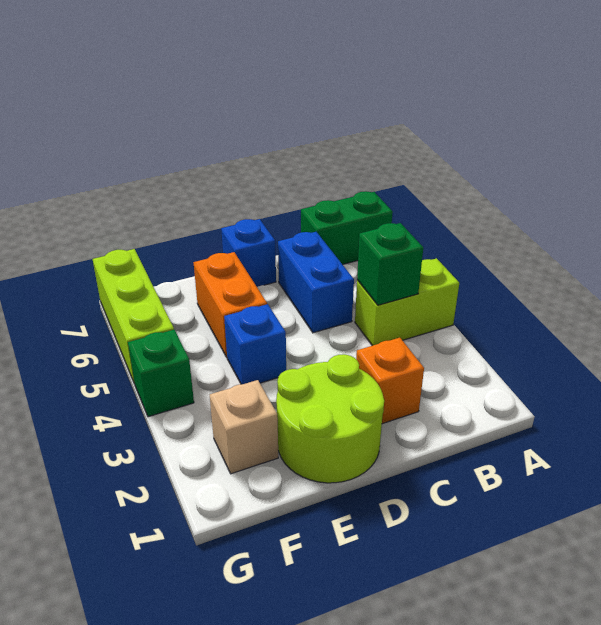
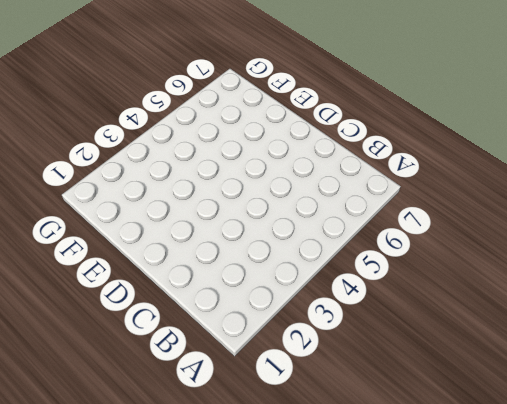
none -> lime 1x2 brick [355,258,459,346]
none -> green 1x2 brick [301,191,393,264]
none -> orange 1x1 brick [356,338,424,424]

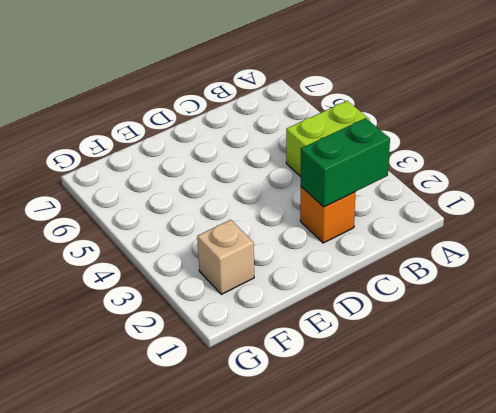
green 1x2 brick [301,118,390,207] -> green 1x2 brick moved to [301,191,393,264]
none -> blue 1x2 brick [278,232,354,333]
none -> lime 2x2 round brick [276,354,384,483]
none -> blue 1x1 brick [221,219,276,287]

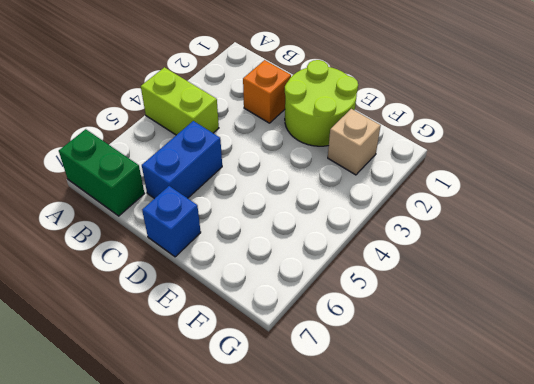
none -> blue 1x1 brick [224,304,286,384]
none -> orange 1x2 brick [194,252,267,357]
none -> green 1x1 brick [128,330,194,417]

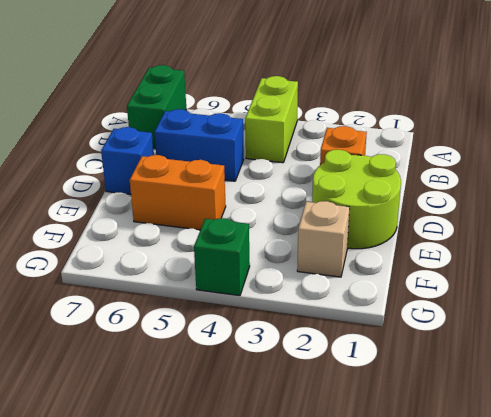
none -> blue 1x1 brick [224,304,286,384]
none -> lime 1x3 brick [93,249,174,384]
none -> green 1x1 brick [357,223,423,305]

